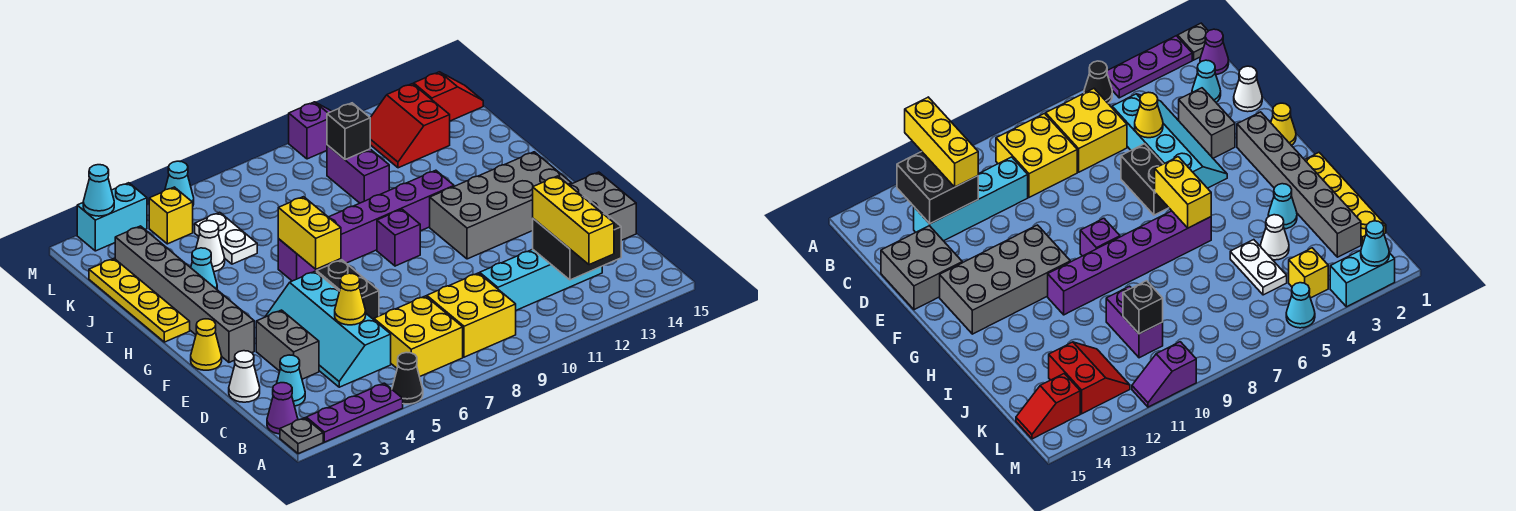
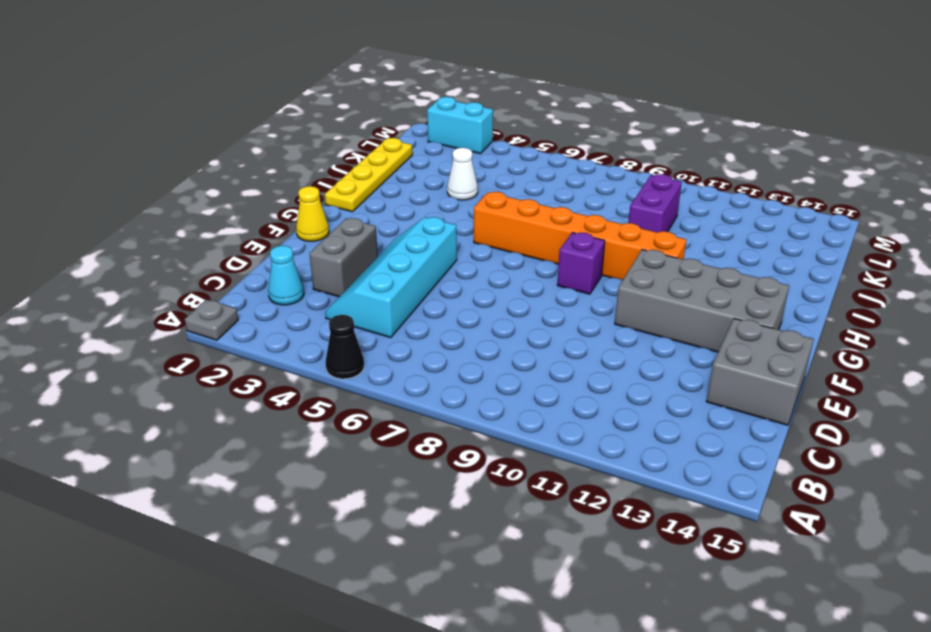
orange 1x6 brick [474,192,686,280] -> purple 1x6 brick [278,170,454,281]
none -> purple 1x3 plate [306,383,403,442]
none -> purple 1x1 cone [267,383,298,434]
none -> yellow 2x2 brick [374,296,463,377]
none -> yellow 2x2 brick [427,273,516,357]

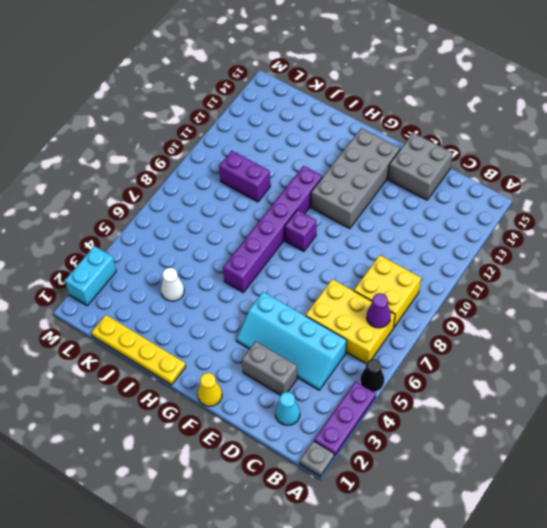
yellow 2x3 brick [306,279,395,363] -> yellow 2x2 brick [374,296,463,377]
purple 1x1 cone [367,293,391,328] -> purple 1x1 cone moved to [267,383,298,434]
none -> cyan 1x4 brick [480,249,602,310]
none -> white 1x1 cone [229,351,260,402]
none -> black 1x2 brick [317,260,379,320]
none -> grey 1x6 brick [115,226,254,362]

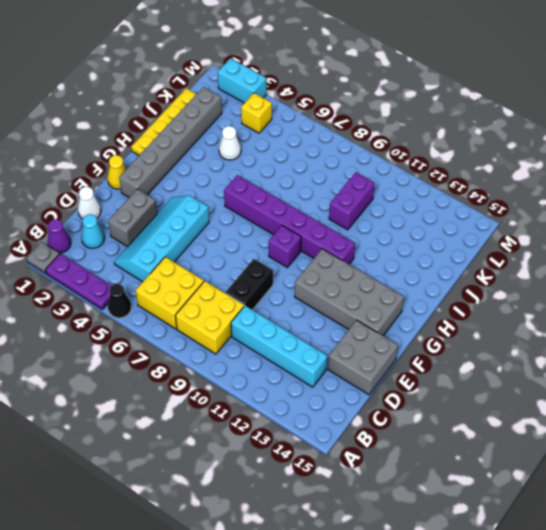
black 1x2 brick [225,259,273,310] -> black 1x2 brick moved to [317,260,379,320]
none -> cyan 1x1 cone [191,248,217,289]
none -> white 1x2 plate [195,212,257,264]
none -> red 2x2 slope [370,84,450,168]
none -> red 1x2 slope [414,72,483,121]

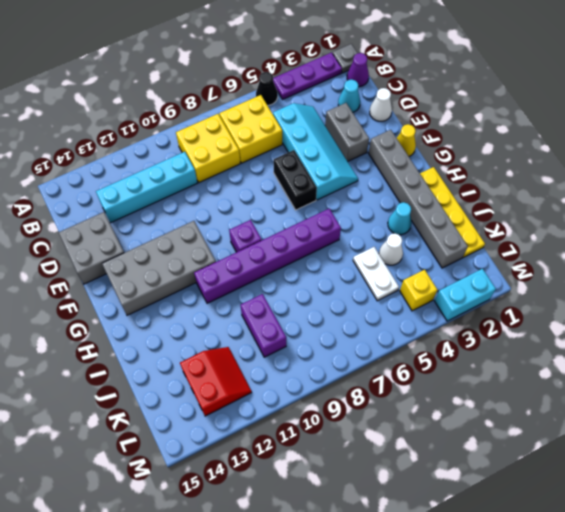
none -> red 1x2 slope [414,72,483,121]
none -> cyan 1x1 cone [165,161,194,205]
none -> purple 1x2 slope [289,102,332,159]
none -> black 2x2 brick [533,196,621,280]

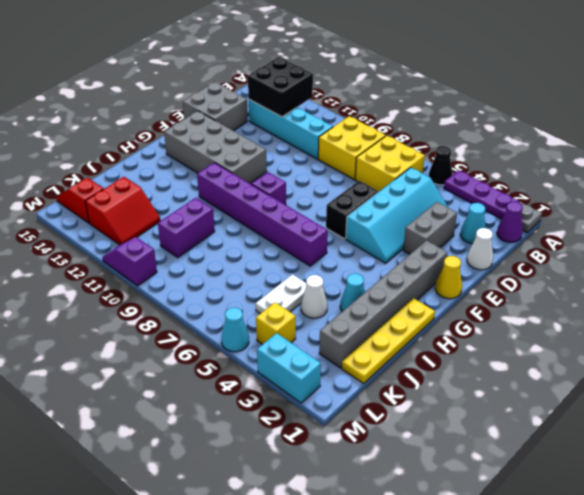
none -> yellow 1x1 cone [335,273,366,325]
none -> yellow 1x2 brick [278,197,341,269]
none -> black 1x1 brick [327,103,370,160]
none -> cyan 1x1 cone [83,165,114,216]

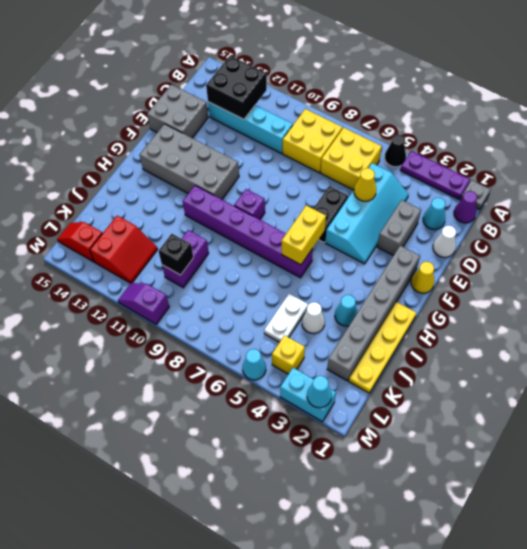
none -> yellow 1x3 brick [533,176,614,265]

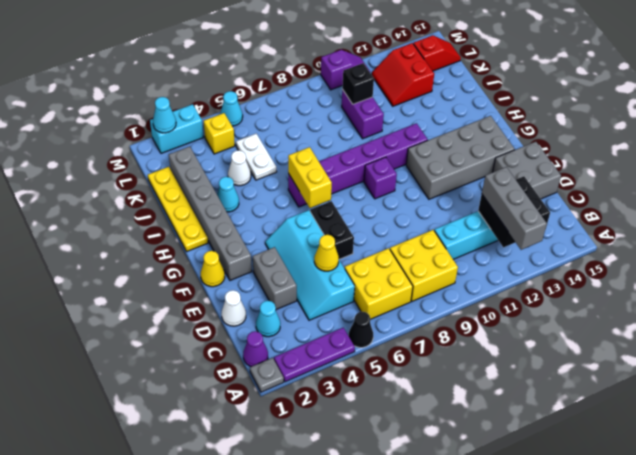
grey 1x3 brick [482,167,547,250] -> yellow 1x3 brick [533,176,614,265]

